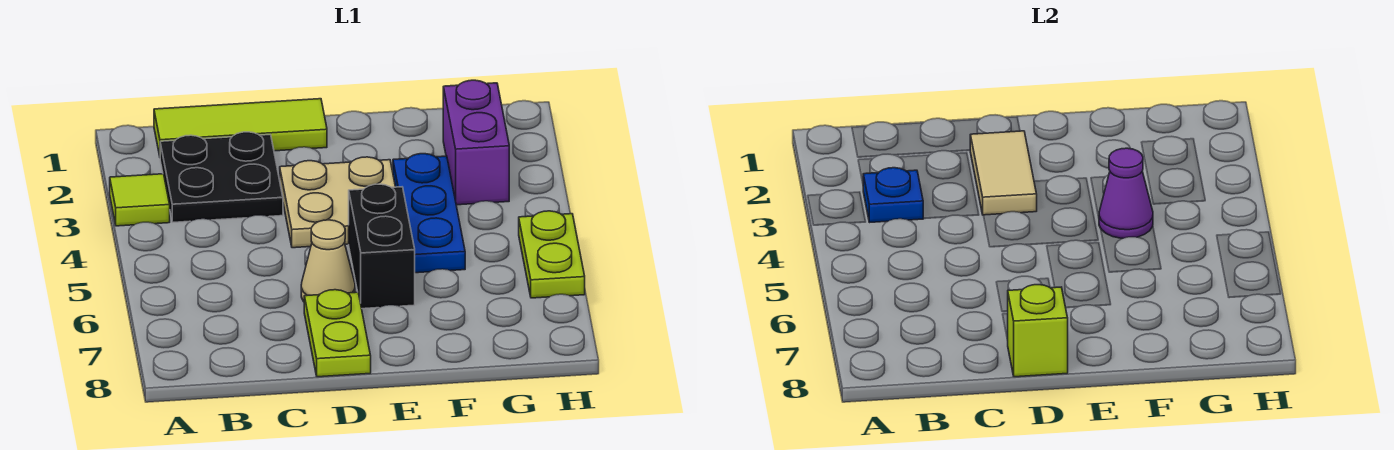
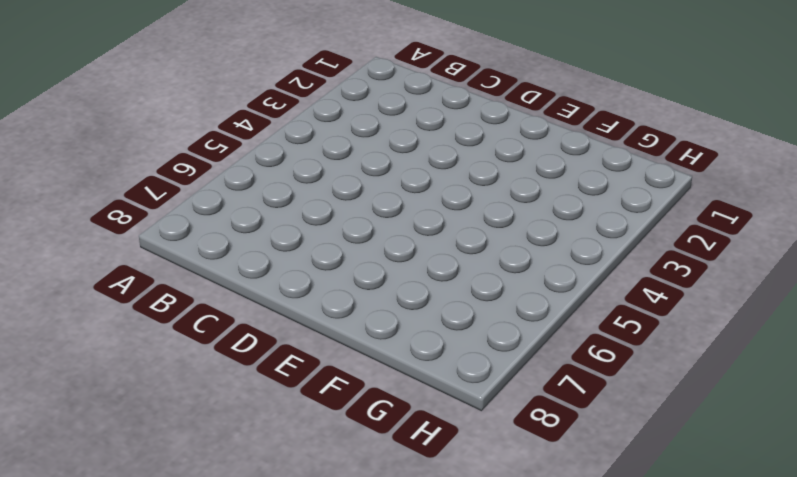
none -> lime 1x1 tile [110,174,170,226]
none -> lime 1x3 tile [154,99,327,156]
none -> black 2x2 plate [160,132,283,222]

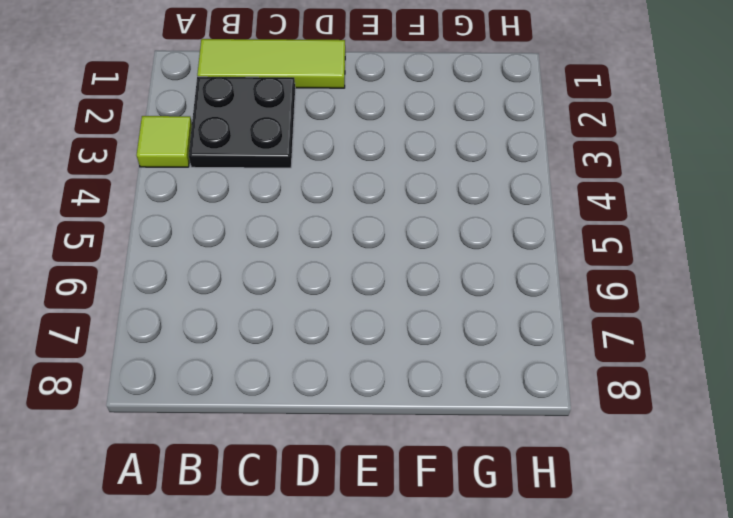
none -> tan 2x2 plate [280,157,395,248]
none -> tan 1x1 cone [301,220,355,302]
none -> lime 1x2 plate [304,290,371,377]

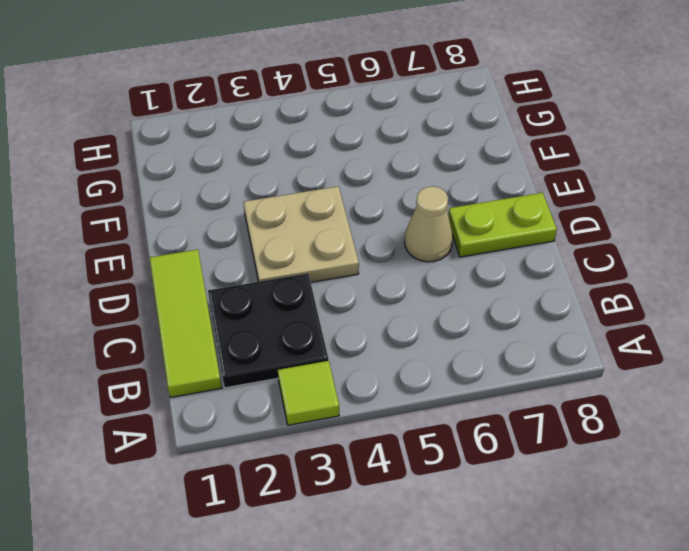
none -> black 1x2 brick [349,184,415,309]
none -> blue 1x3 plate [393,154,465,273]
none -> purple 1x2 brick [443,80,509,205]

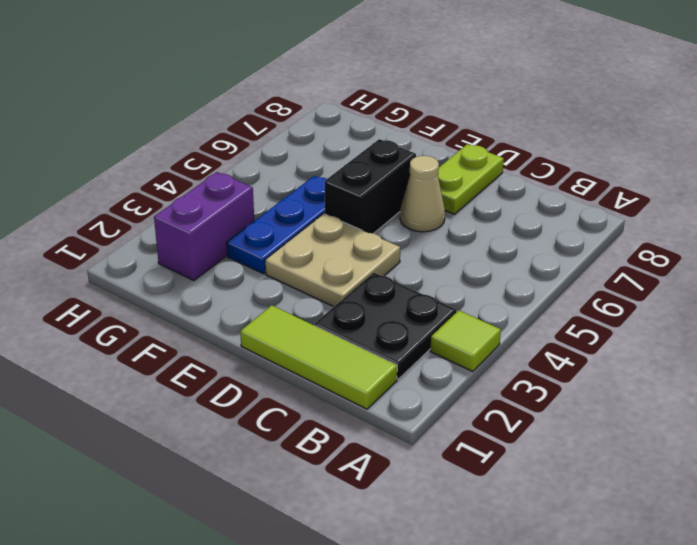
none -> lime 1x2 plate [519,211,585,298]
none -> blue 1x1 plate [863,168,923,222]
none -> tan 1x2 tile [970,131,1037,215]

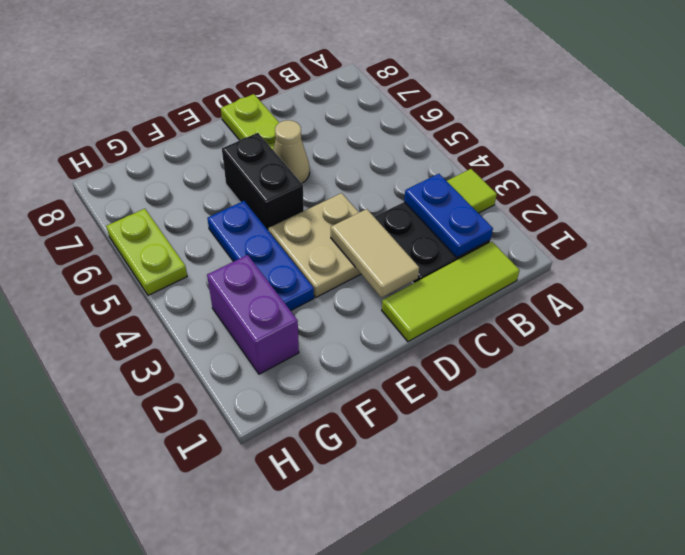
blue 1x2 plate [404,174,493,257] -> blue 1x1 plate [863,168,923,222]
none -> lime 1x1 brick [1008,285,1068,377]
none -> purple 1x1 cone [1099,148,1153,238]

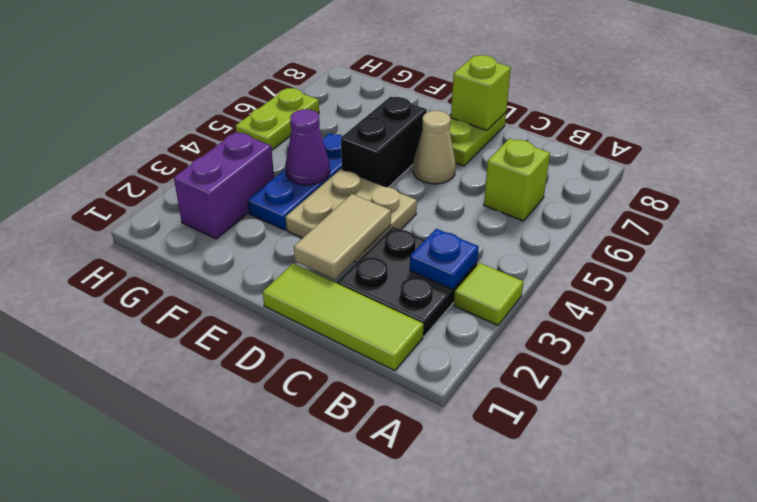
lime 1x1 brick [484,138,550,221] -> none

